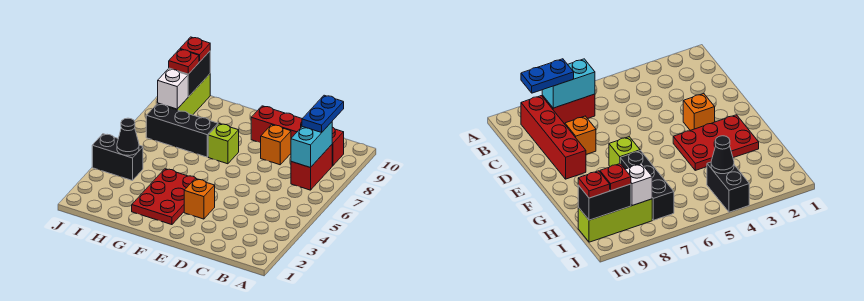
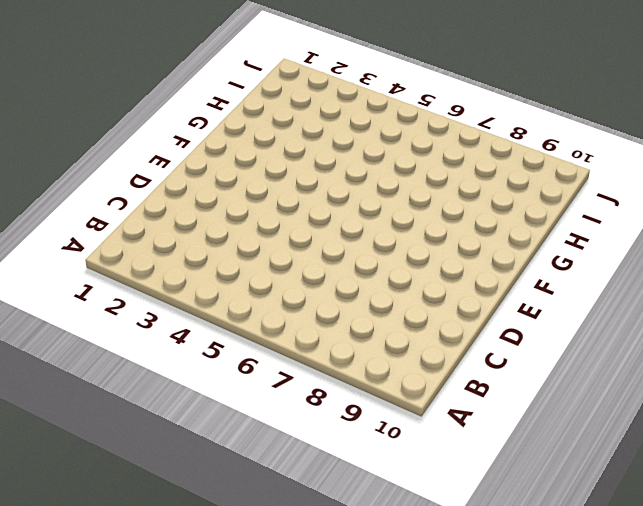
none -> red 1x2 brick [291,145,332,190]
none -> red 1x4 brick [251,106,344,166]
none -> orange 1x1 brick [261,125,291,165]

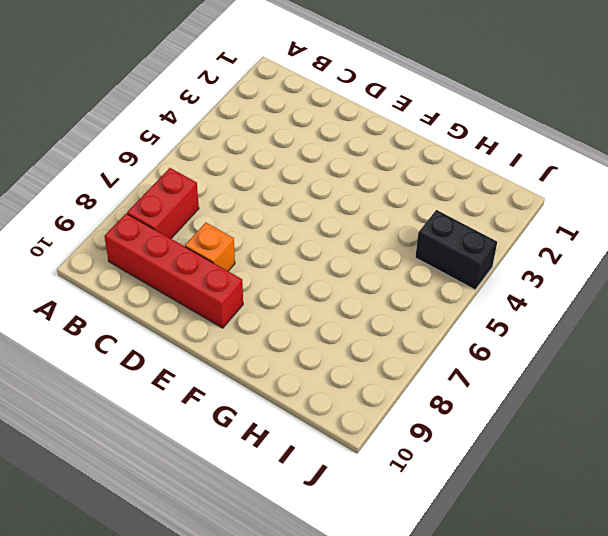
none -> orange 1x1 brick [184,179,215,219]
none -> red 2x3 plate [132,169,199,225]
none -> lime 1x1 brick [208,124,239,164]

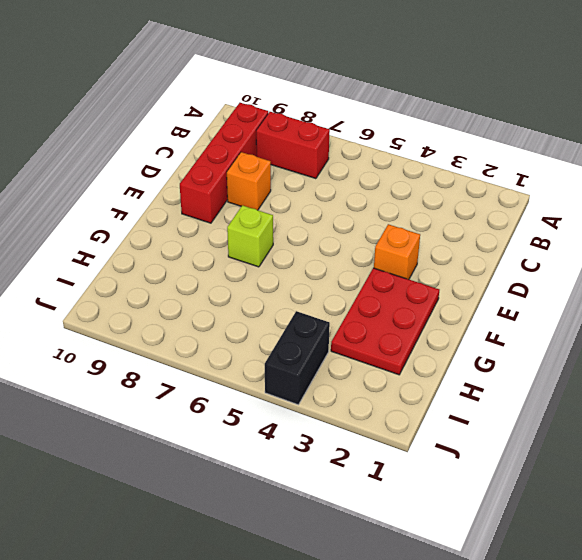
red 2x3 plate [331,268,439,375] -> red 2x3 plate turned to [132,169,199,225]
none -> black 1x3 brick [146,104,218,157]
none -> lime 1x3 brick [158,74,210,115]
none -> cyan 1x2 brick [291,122,332,168]

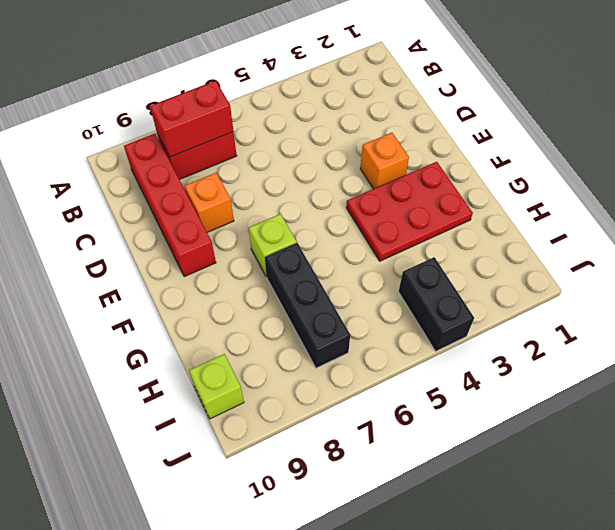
red 1x2 brick [150,81,233,157] -> cyan 1x2 brick [291,122,332,168]
lime 1x1 brick [189,354,244,419] -> lime 1x3 brick [158,74,210,115]
none -> black 1x1 cone [117,118,139,156]
none -> white 1x1 brick [158,69,188,109]
none -> black 1x2 brick [169,51,210,97]

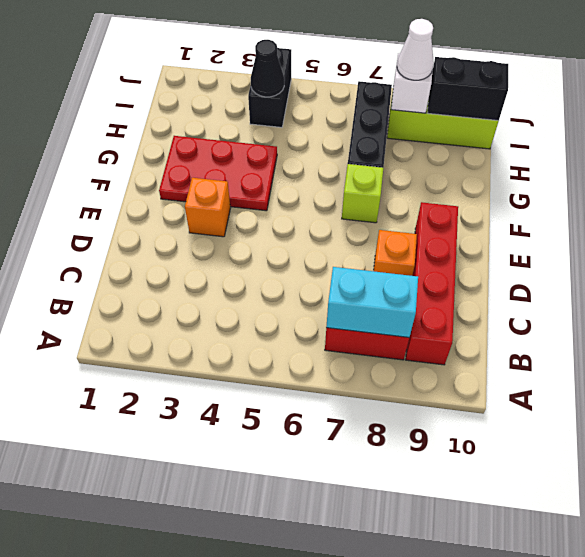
white 1x1 cone [397,19,434,80] -> none
none -> blue 1x2 plate [302,95,344,132]
none -> red 1x1 plate [169,49,199,74]
none -> red 1x1 plate [180,37,210,62]

